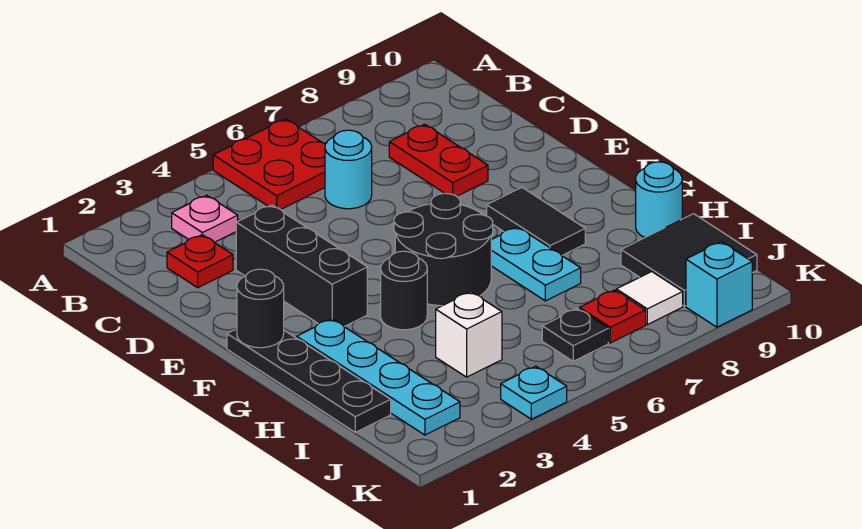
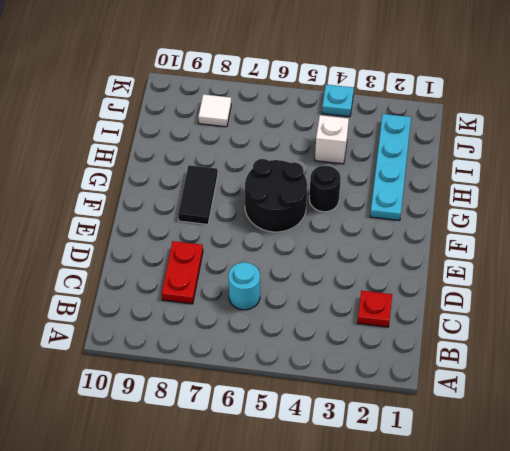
none -> red 2x2 plate [213,119,325,210]
none -> pink 1x1 plate [172,195,238,242]
none -> black 1x3 brick [236,205,367,326]

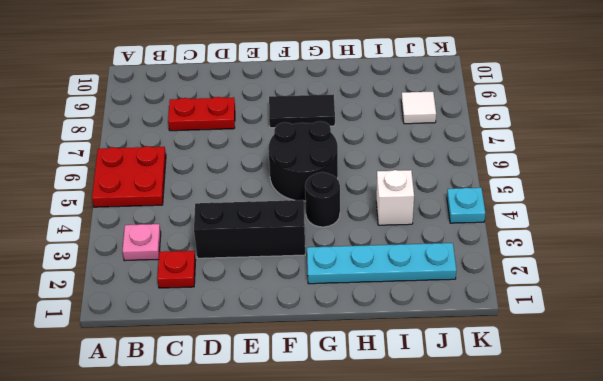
none -> cyan 1x1 round brick [325,130,372,209]
none -> black 1x4 plate [227,329,391,432]
none -> cyan 1x2 plate [491,227,581,301]

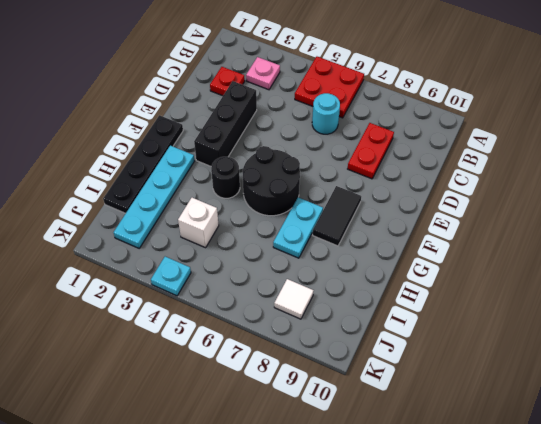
none -> cyan 1x1 round brick [636,162,682,237]
none -> black 2x2 tile [621,214,757,306]
none -> black 1x1 plate [542,308,608,361]

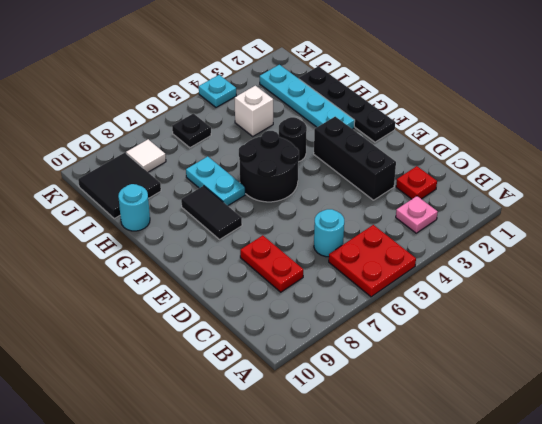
none -> red 1x1 plate [579,290,646,343]
none -> cyan 1x1 brick [686,242,752,327]
none -> black 1x1 round brick [237,269,284,348]

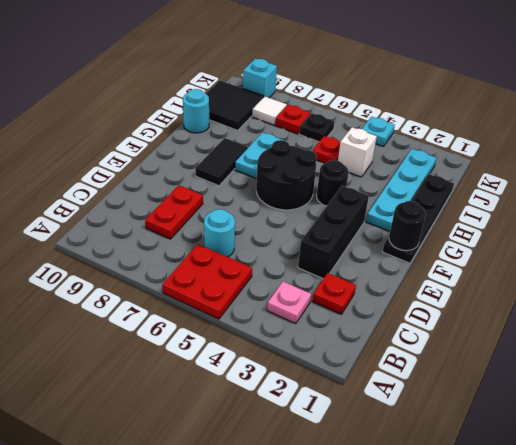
red 1x1 plate [312,136,340,163] -> none

